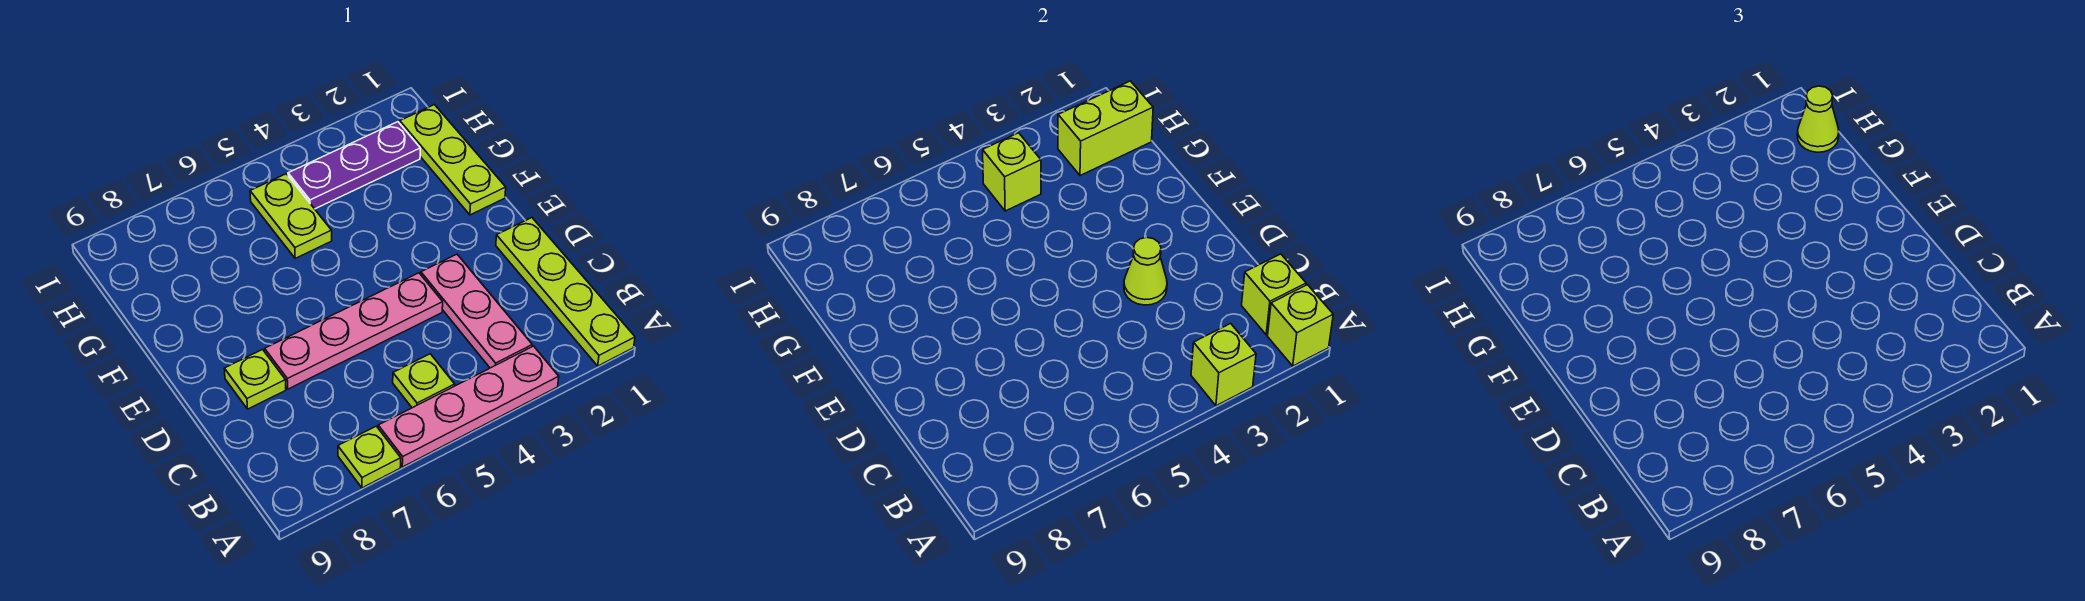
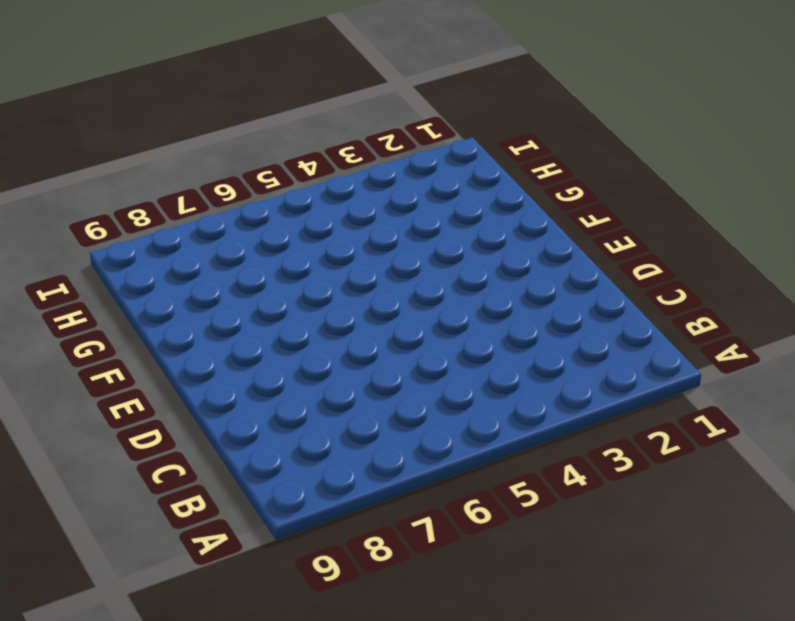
none -> lime 1x4 plate [496,218,635,366]
none -> pink 1x4 plate [378,346,559,467]
none -> lime 1x1 plate [338,426,401,488]

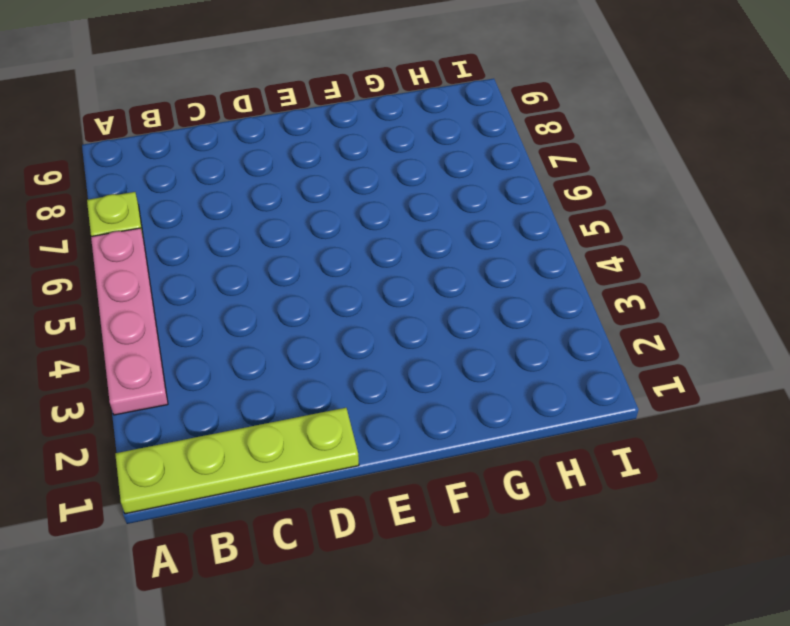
none -> pink 1x3 plate [421,254,532,368]
none -> lime 1x1 plate [393,354,455,408]
none -> pink 1x4 plate [265,273,443,389]

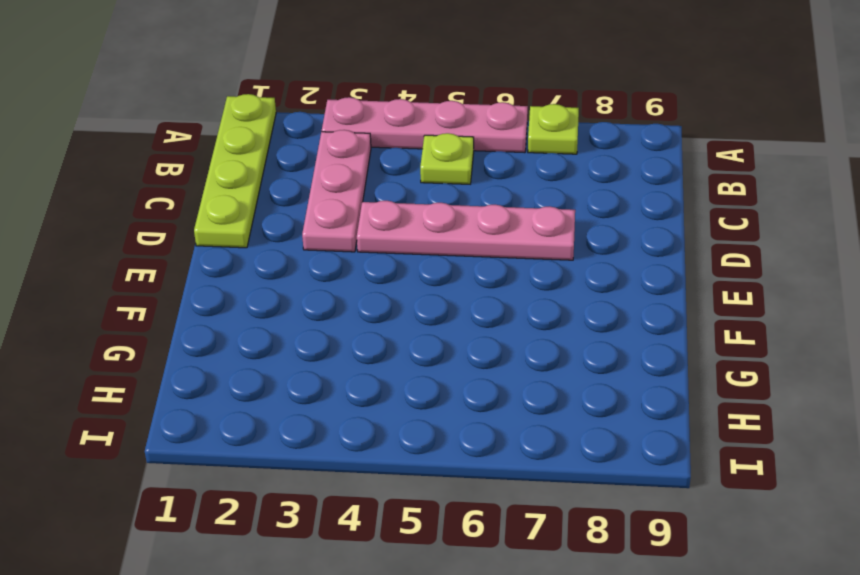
none -> lime 1x1 plate [224,350,286,409]
none -> lime 1x3 plate [400,105,506,215]
none -> lime 1x2 plate [250,174,332,258]

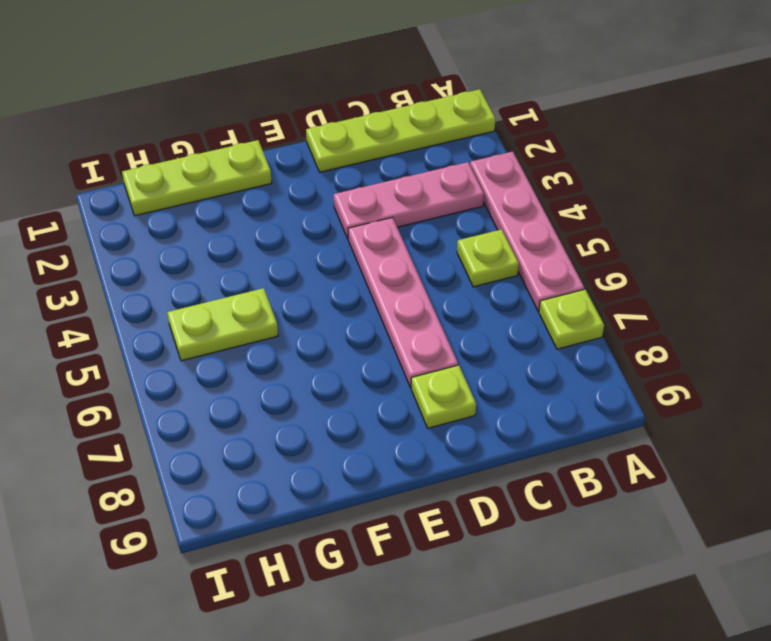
none -> purple 1x3 plate [288,122,420,209]
none -> lime 1x1 brick [1268,285,1333,366]
none -> lime 1x1 brick [1191,323,1256,406]

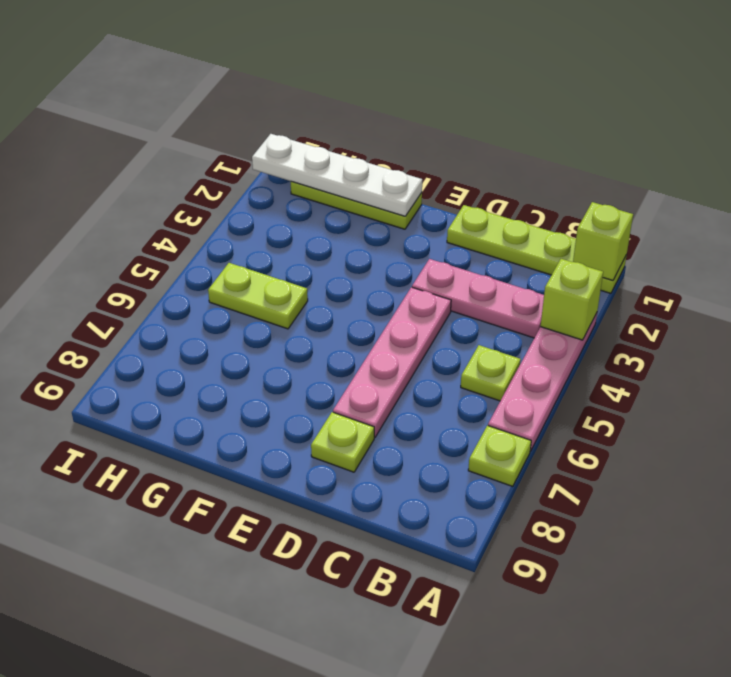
white 1x4 plate [252,134,422,216] -> lime 1x2 brick [1058,81,1153,176]
none -> purple 1x3 plate [288,122,420,209]
none -> lime 1x1 brick [1242,254,1306,335]
none -> lime 1x1 cone [1124,237,1167,305]

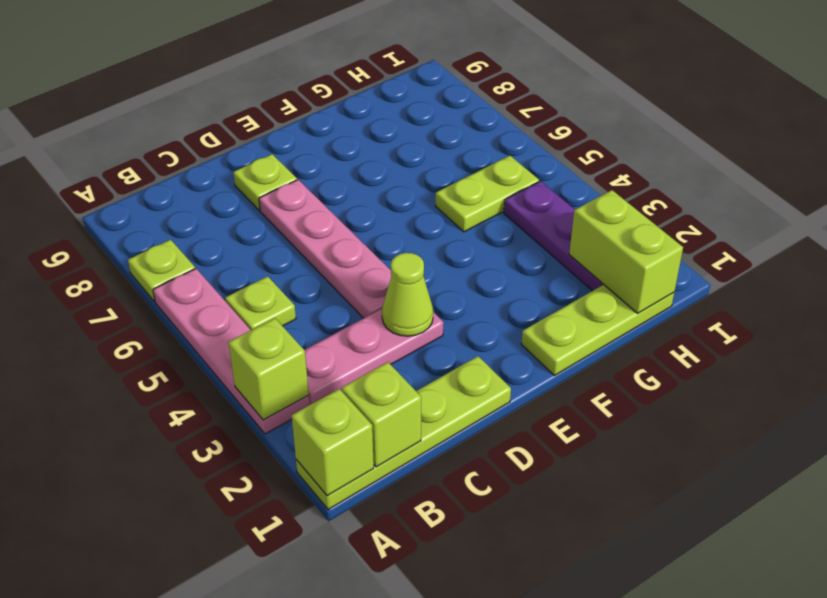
none -> lime 1x1 brick [983,133,1041,211]
none -> lime 1x1 cone [1797,86,1839,152]

